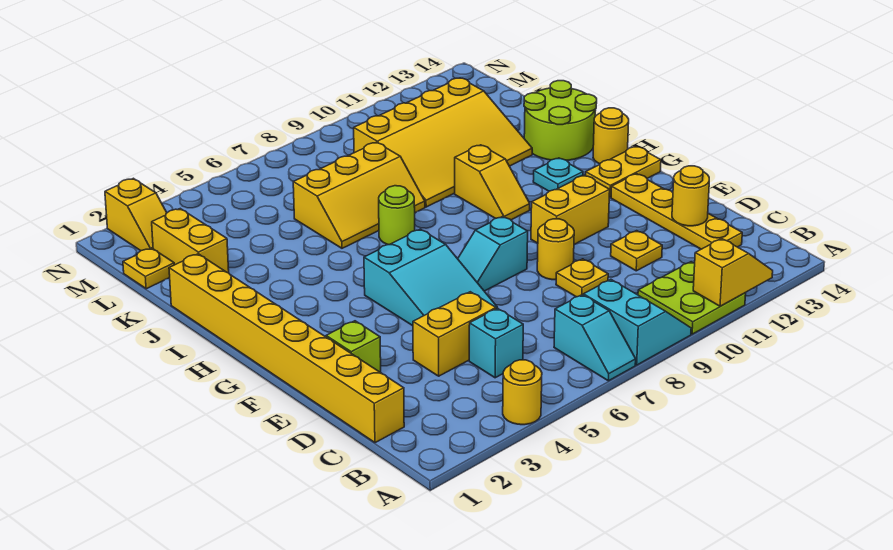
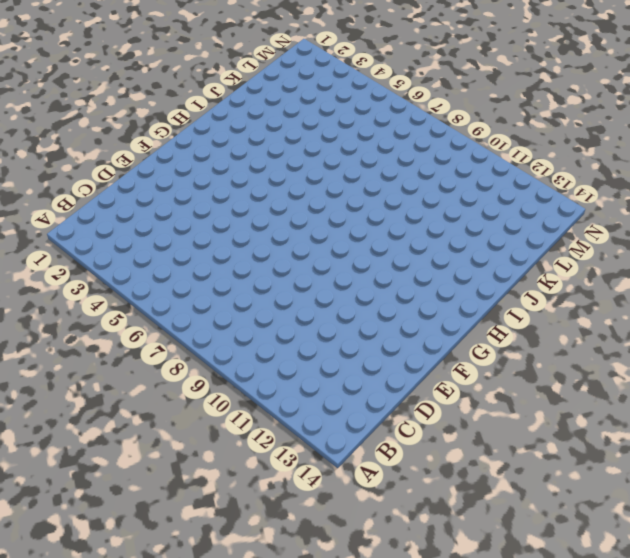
none -> yellow 1x1 round brick [503,360,542,425]
none -> cyan 1x2 slope [554,295,636,381]
none -> cyan 2x2 slope [583,279,691,365]

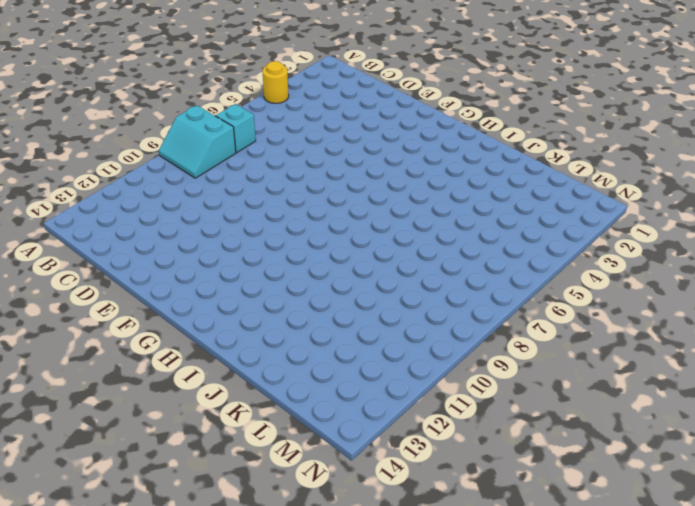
none -> lime 2x2 plate [638,262,746,334]
none -> yellow 1x8 brick [169,254,404,443]
none -> cyan 1x1 brick [469,308,523,378]

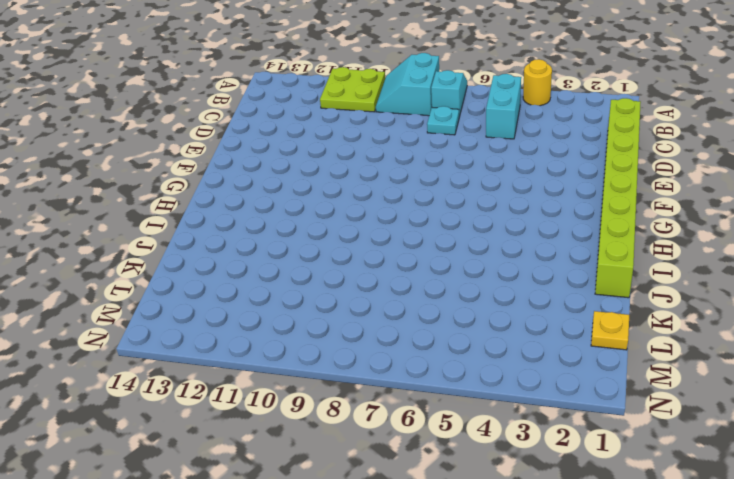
cyan 1x2 brick [486,74,521,139] -> cyan 1x1 brick [469,308,523,378]
lime 1x8 brick [595,98,641,298] -> yellow 1x8 brick [169,254,404,443]
cyan 1x1 plate [427,106,459,135] -> cyan 1x1 plate moved to [533,158,583,191]
none -> yellow 1x4 plate [611,174,742,249]
none -> yellow 1x2 brick [413,292,496,376]
none -> yellow 1x1 plate [556,259,608,297]

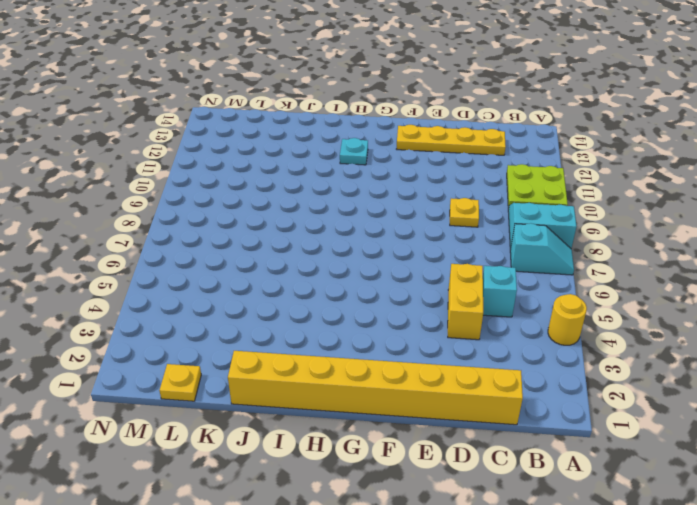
none -> yellow 1x1 plate [611,231,662,271]
none -> lime 1x1 brick [326,321,381,372]
none -> cyan 2x3 slope [364,229,498,326]

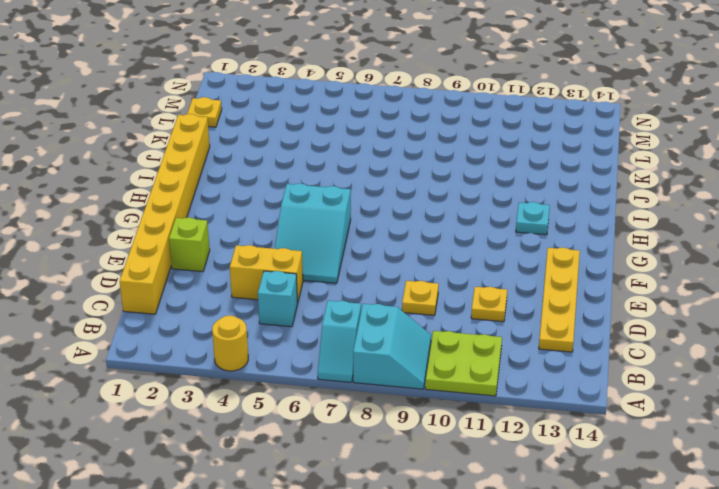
none -> yellow 1x1 round brick [537,219,574,280]
none -> cyan 1x2 slope [458,217,528,291]
none -> yellow 1x2 brick [531,175,610,245]

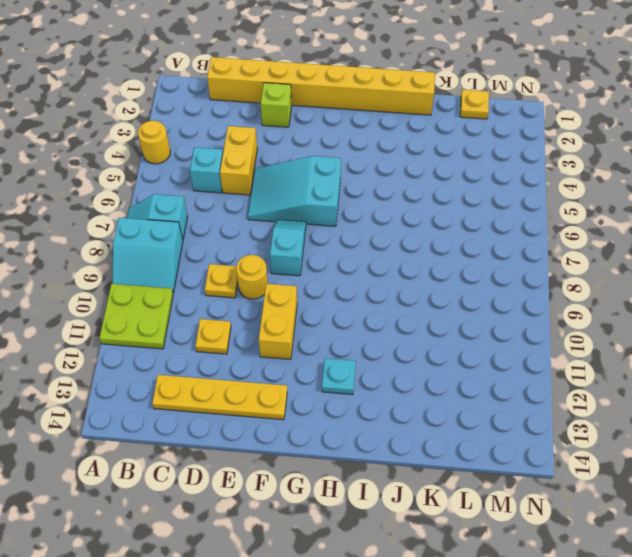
none -> yellow 1x2 plate [586,146,661,197]
none -> yellow 1x2 slope [455,145,530,220]
none -> yellow 1x1 round brick [593,108,629,164]

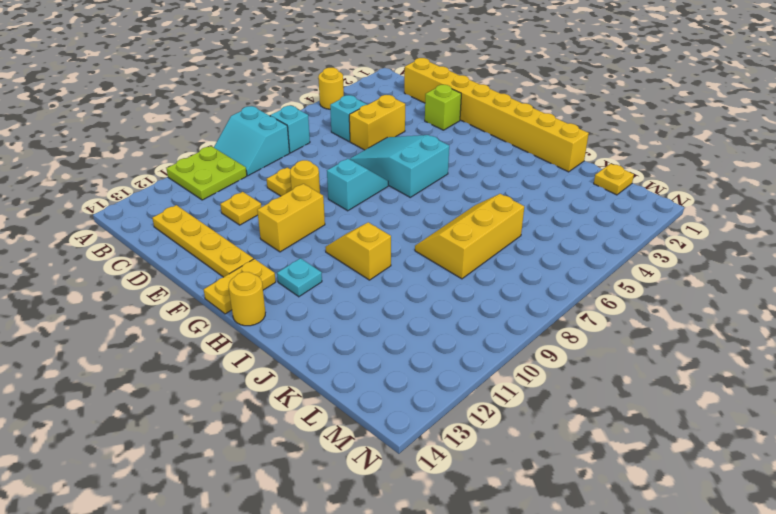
none -> lime 1x1 round brick [379,186,415,245]
none -> lime 2x2 round brick [524,81,597,160]
none -> yellow 3x4 slope [354,78,532,207]

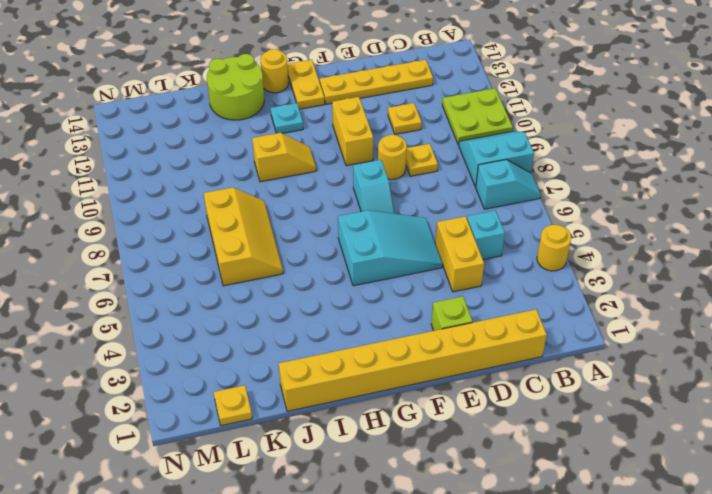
none -> lime 1x1 round brick [379,186,415,245]
none -> yellow 3x4 slope [354,78,532,207]
none -> yellow 1x2 brick [152,209,229,273]

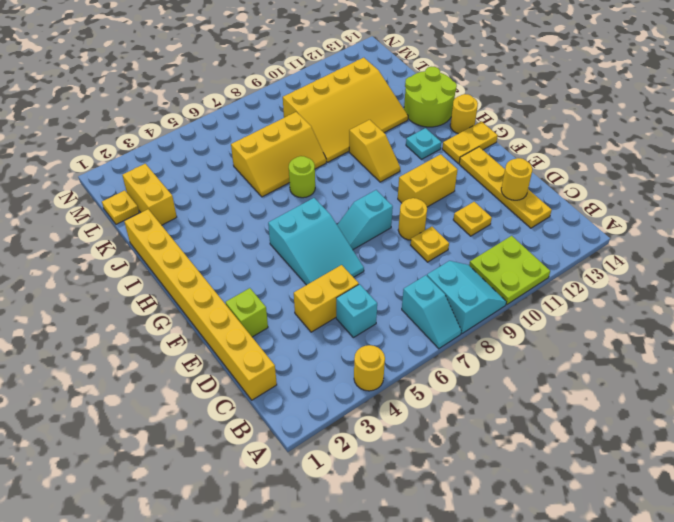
none -> yellow 1x2 slope [105,178,167,251]
none -> yellow 1x2 slope [693,239,773,306]

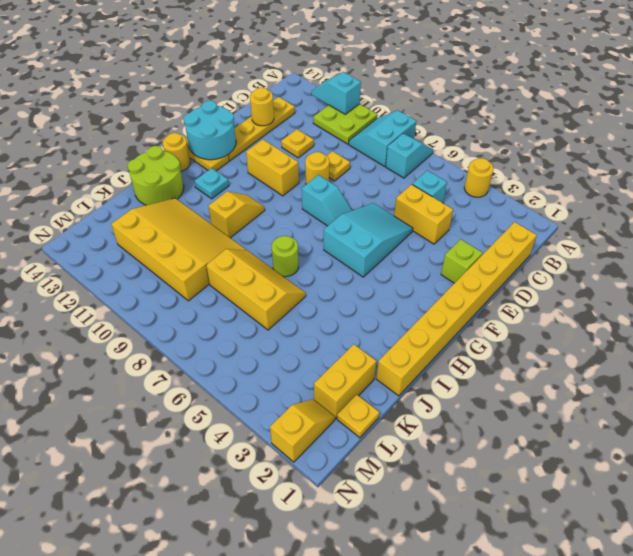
cyan 1x2 slope [312,72,361,114] -> yellow 1x2 slope [693,239,773,306]
cyan 2x2 round brick [184,101,236,160] -> none

